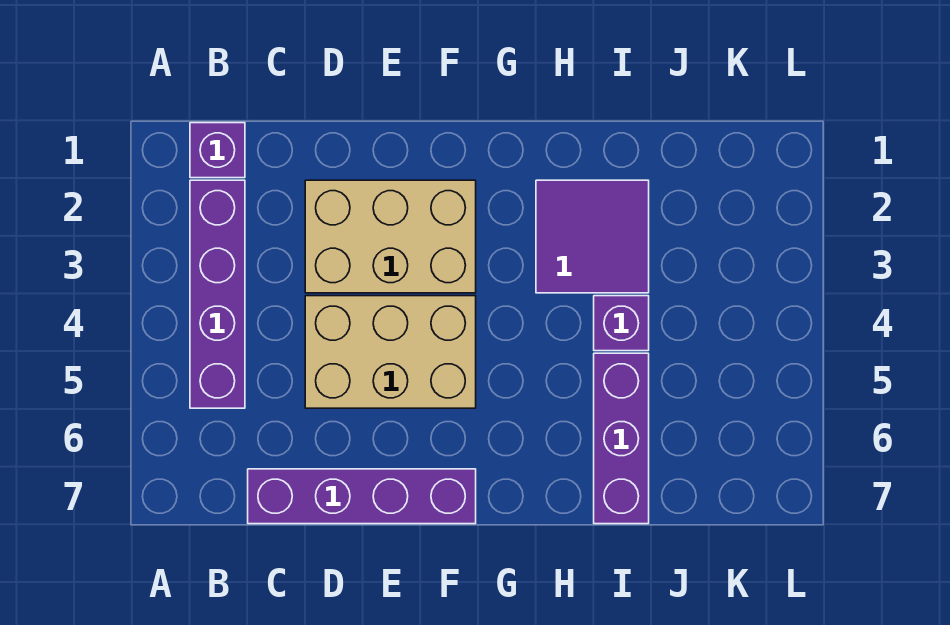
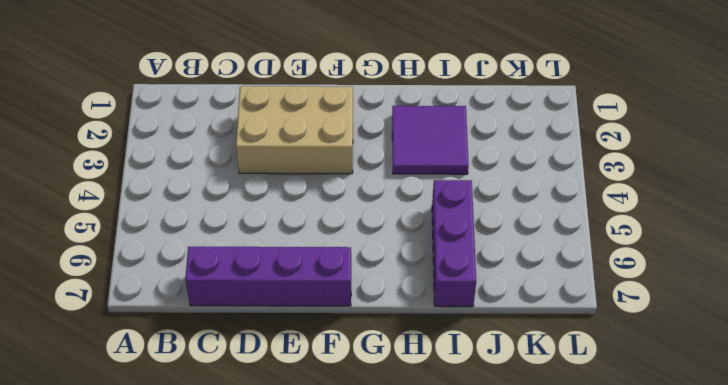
none -> purple 1x1 brick [190,123,245,178]
none -> purple 1x4 brick [190,180,245,408]

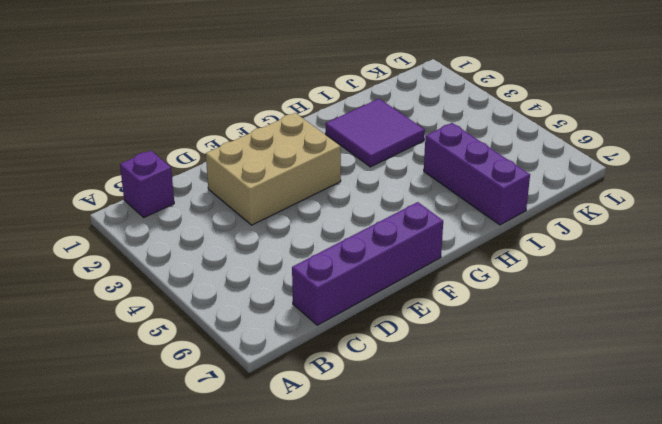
none -> purple 1x4 brick [190,180,245,408]
none -> tan 2x3 brick [305,296,476,408]

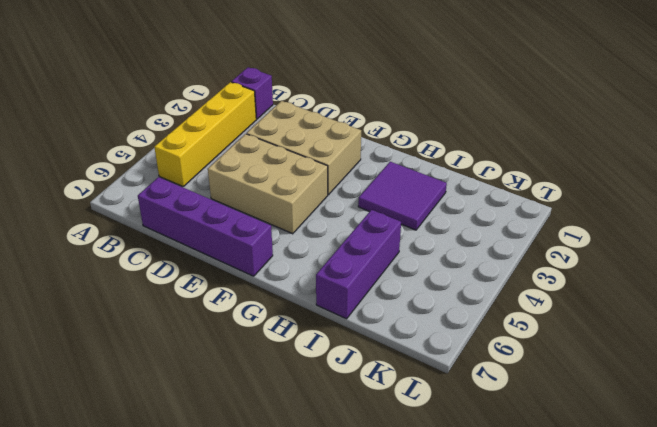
yellow 1x4 brick [154,82,256,186] -> purple 1x4 brick [190,180,245,408]
none -> purple 1x1 brick [594,296,649,351]

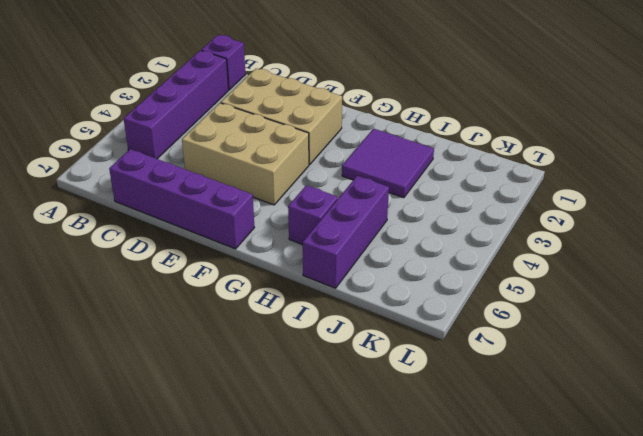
purple 1x1 brick [288,185,338,245] -> purple 1x1 brick moved to [594,296,649,351]

